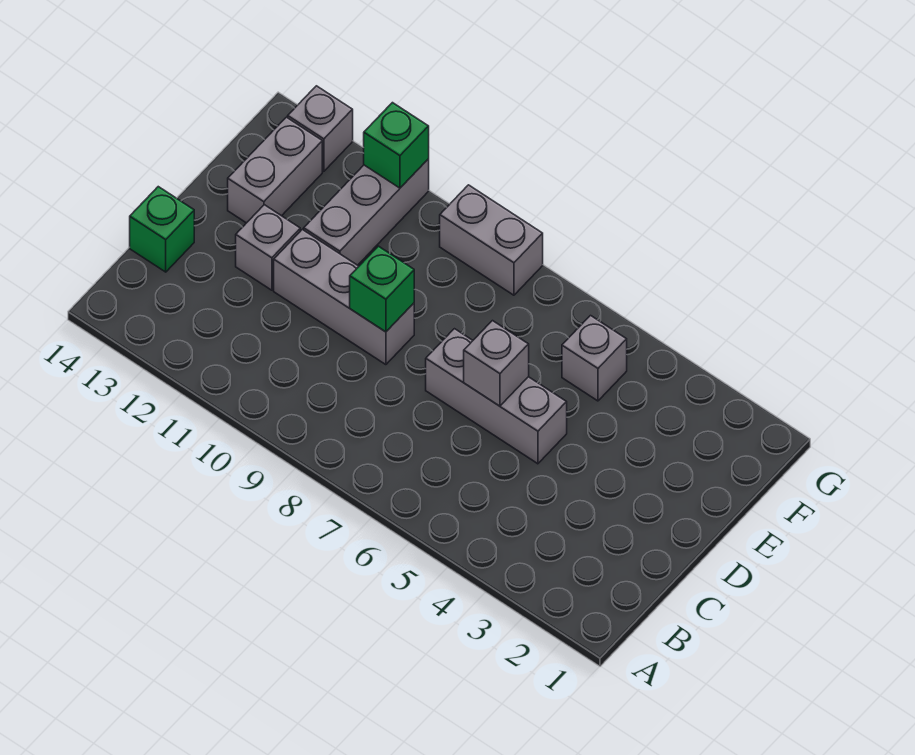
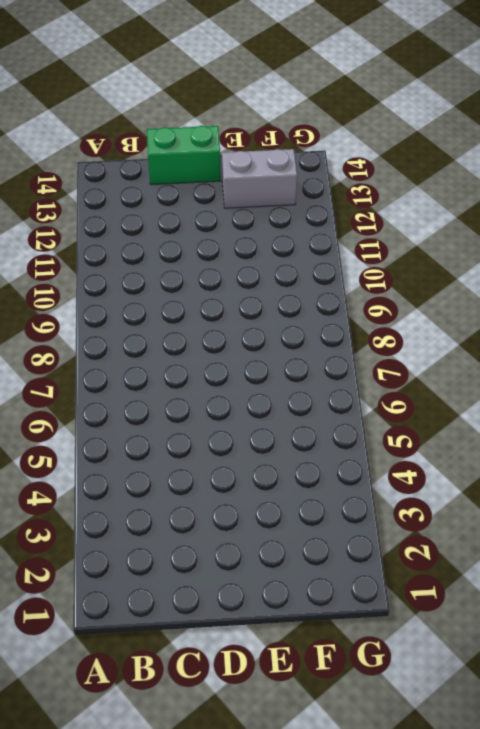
green 1x2 brick [147,126,221,185] -> green 1x1 brick [130,187,194,272]
none -> grey 1x3 brick [426,329,567,464]
none -> grey 1x3 brick [274,229,414,365]
none -> grey 1x1 brick [236,205,300,290]

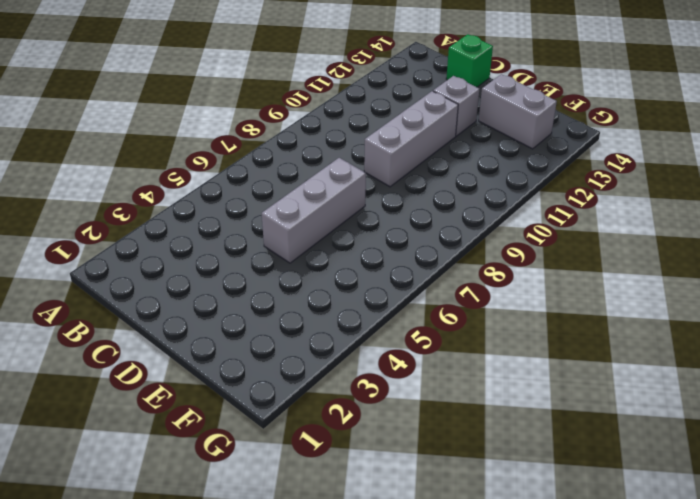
none -> grey 1x3 brick [304,159,429,265]
none -> grey 1x1 brick [562,316,627,401]
none -> grey 1x2 brick [440,185,543,295]

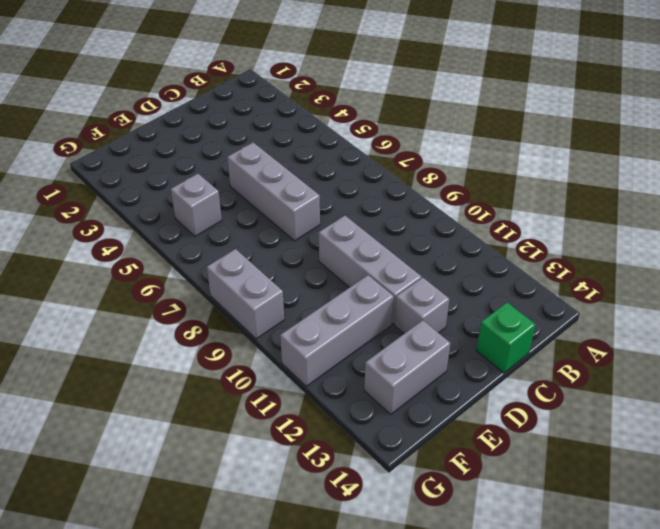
none -> grey 1x1 brick [288,86,353,171]
none -> grey 1x1 brick [464,321,529,406]
none -> green 1x1 brick [350,246,414,332]

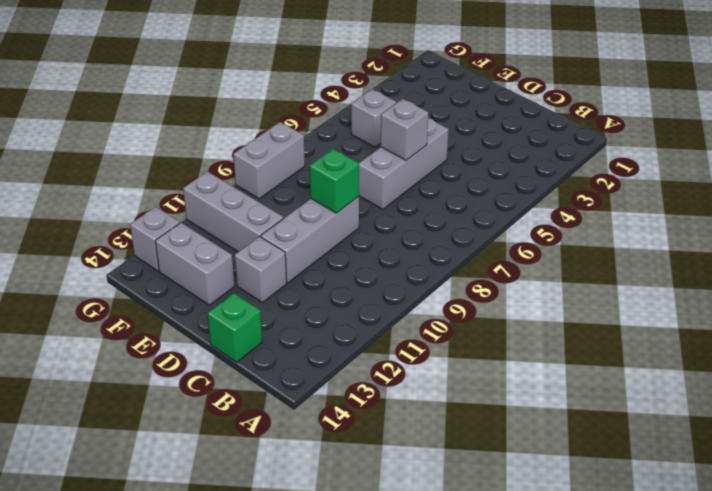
none -> green 1x1 brick [364,103,429,188]

